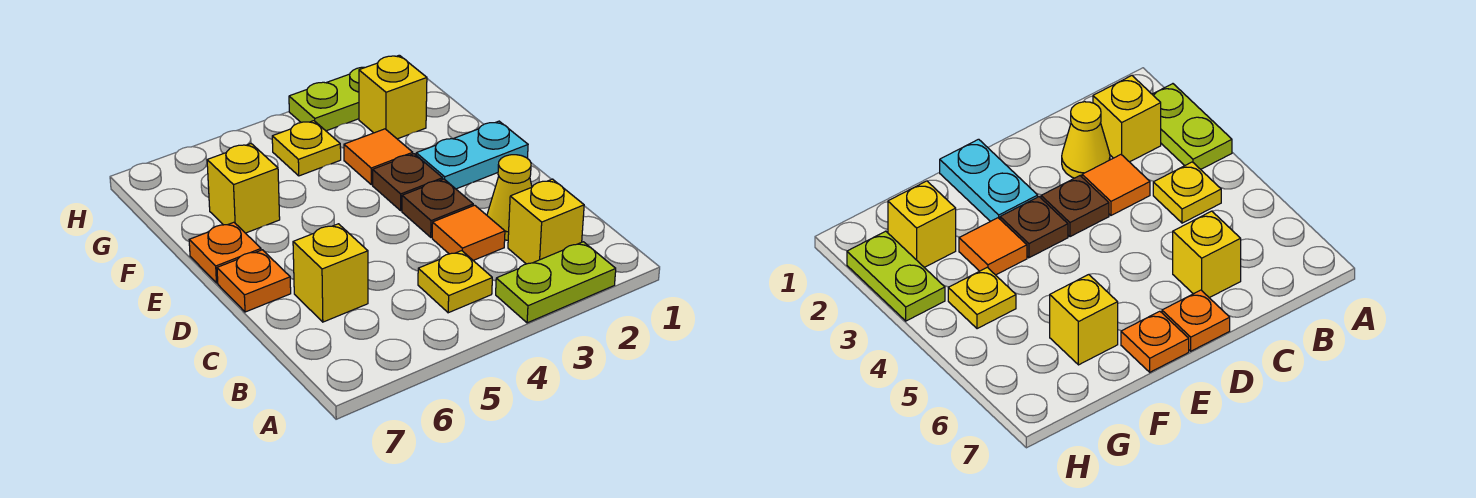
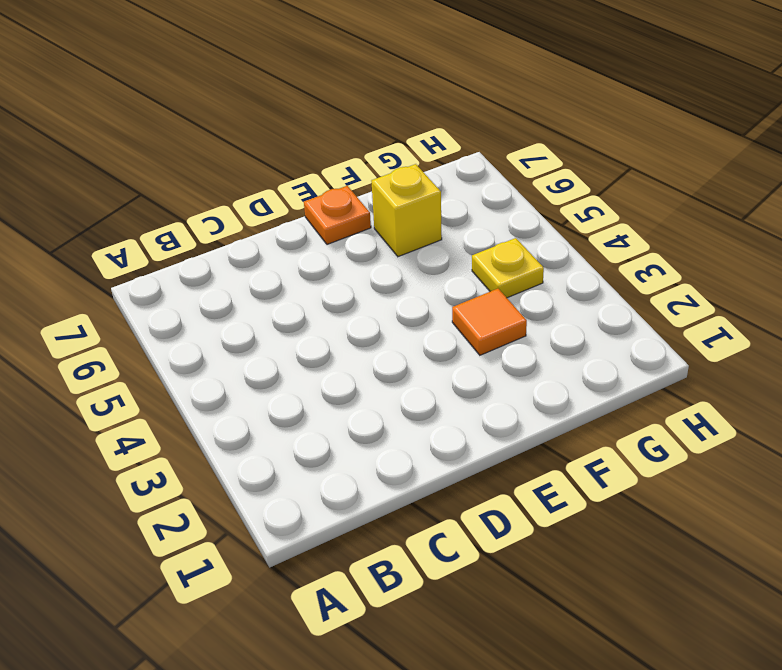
none -> lime 1x2 plate [496,242,616,323]
none -> yellow 1x1 brick [508,179,584,264]
none -> yellow 1x1 plate [418,251,492,313]

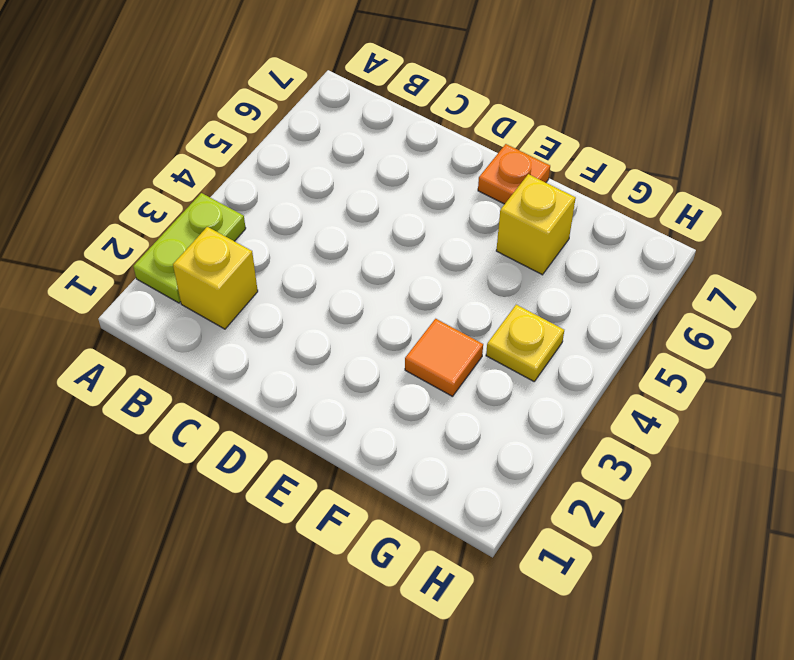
none -> yellow 1x1 plate [418,251,492,313]
none -> yellow 1x1 cone [487,155,532,240]
none -> orange 1x1 tile [432,205,505,261]

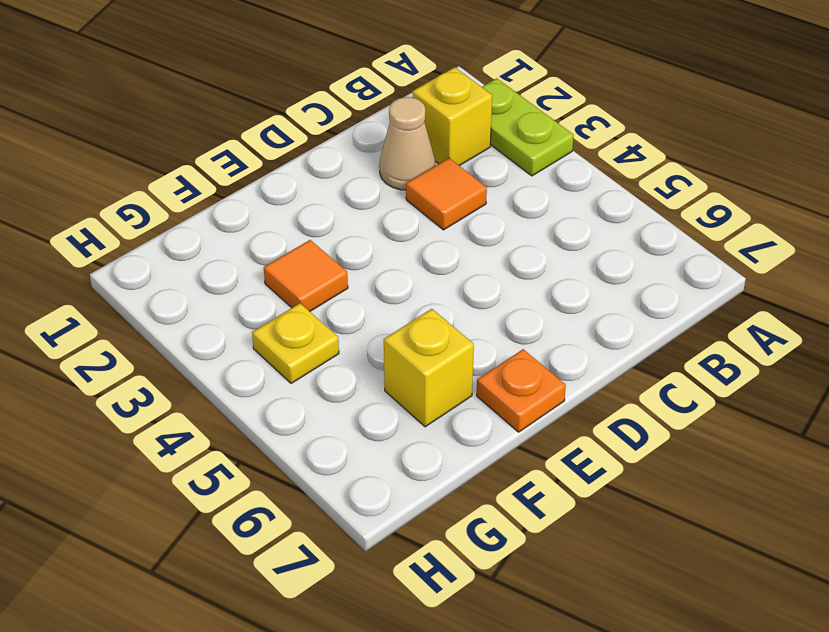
tan 1x1 cone [379,97,435,190] -> yellow 1x1 cone [487,155,532,240]
none -> yellow 1x1 plate [418,251,492,313]
none -> yellow 1x1 brick [293,224,368,322]
none -> brown 1x1 plate [402,179,473,237]

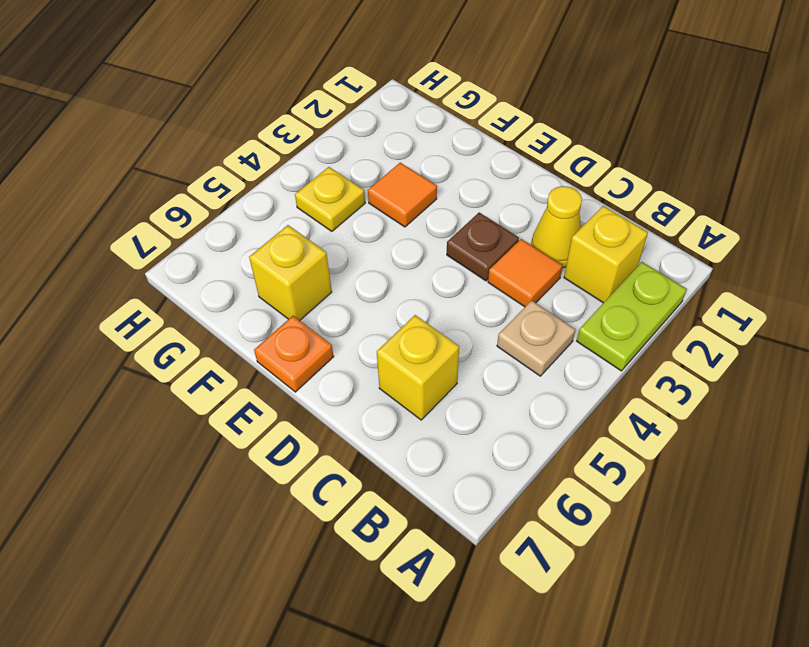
tan 1x1 plate [497,301,575,376] -> yellow 1x1 plate [418,251,492,313]
none -> orange 1x1 plate [217,250,291,312]
none -> cyan 1x2 plate [416,121,528,189]
none -> brown 1x1 plate [373,154,443,210]

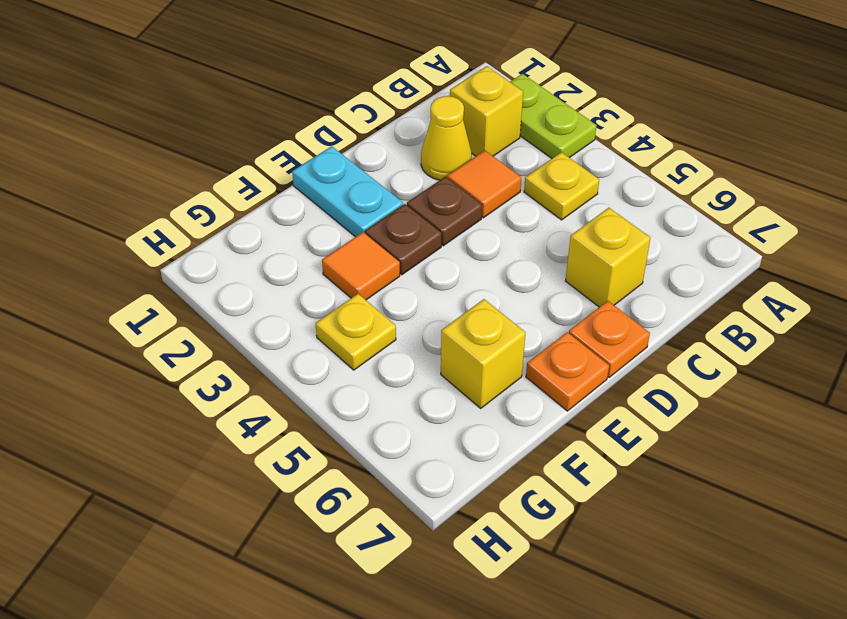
none -> yellow 1x1 brick [359,55,427,139]
none -> lime 1x2 plate [289,67,365,131]

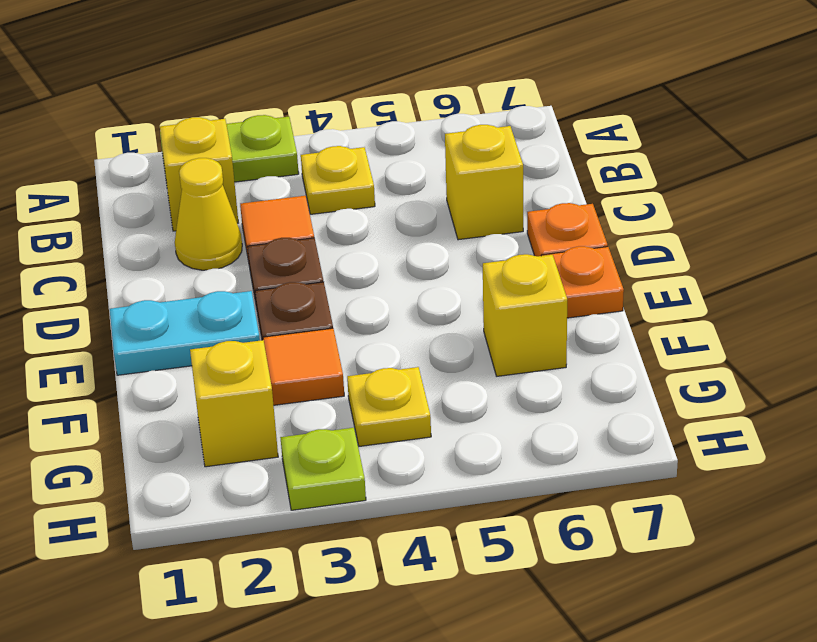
lime 1x1 plate [280,428,366,510] -> lime 1x2 plate [289,67,365,131]

